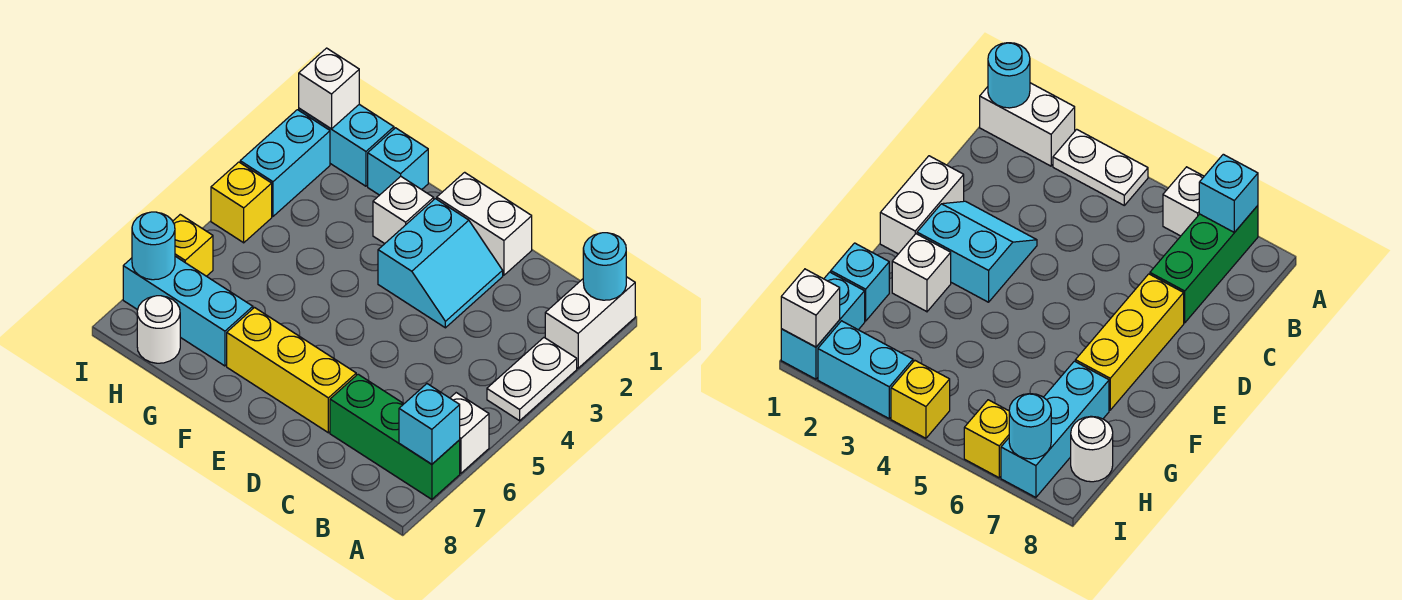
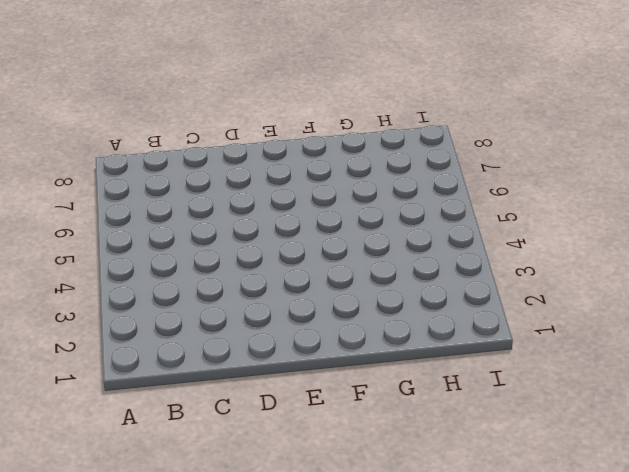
none -> white 1x2 brick [545,277,635,368]
none -> white 1x2 plate [487,338,577,421]
none -> white 1x1 brick [450,393,489,473]

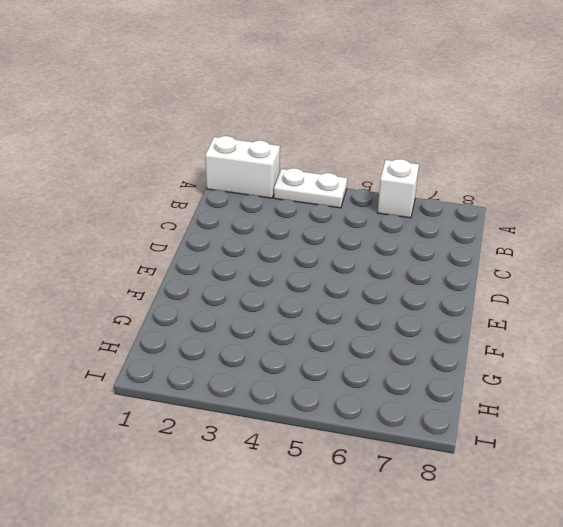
none -> green 1x3 brick [330,374,460,499]
none -> white 1x2 brick [437,172,532,275]
none -> cyan 2x2 slope [378,199,503,328]

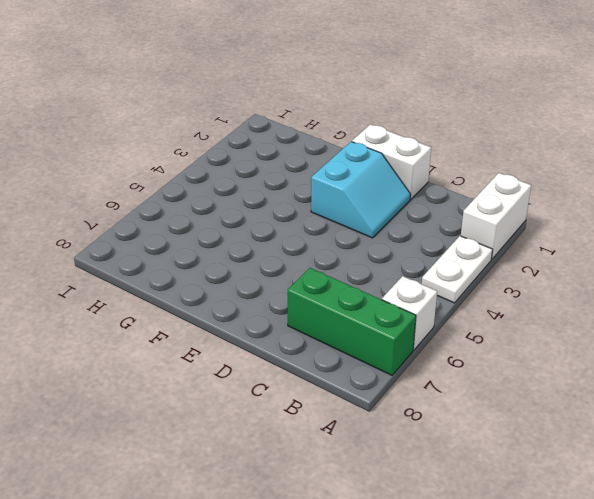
none -> yellow 1x3 brick [227,308,356,433]
none -> white 1x1 brick [373,176,434,244]
none -> cyan 1x1 brick [368,128,428,195]

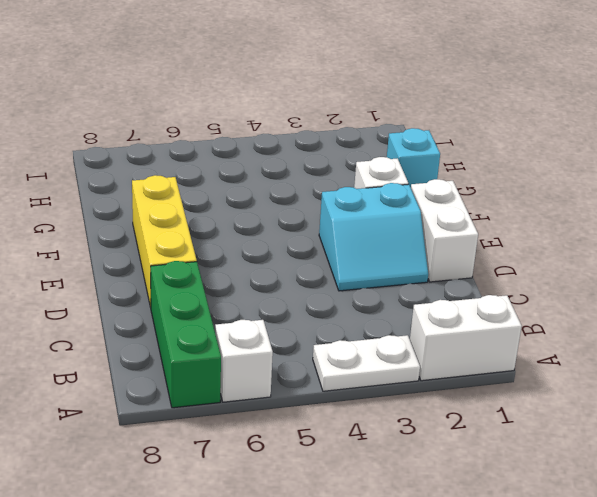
none -> cyan 1x3 brick [123,256,253,366]
none -> cyan 1x2 brick [299,104,394,186]
none -> white 1x1 round brick [137,296,180,363]

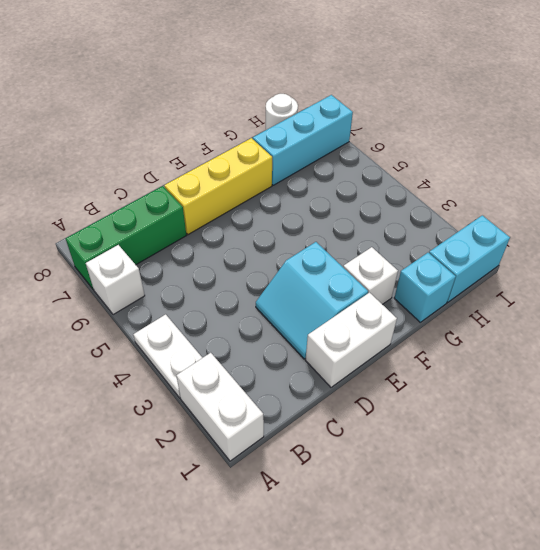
none -> cyan 1x2 brick [240,110,330,216]
none -> yellow 1x1 brick [211,162,272,243]
none -> yellow 1x1 brick [173,215,213,276]

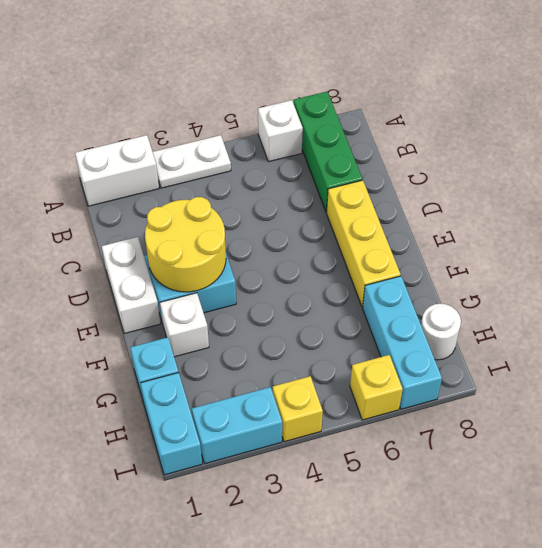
yellow 2x2 round brick [145,197,226,292] -> none
none -> cyan 1x1 round brick [583,233,626,300]
none -> cyan 1x1 brick [399,384,460,464]
none -> white 1x1 brick [299,48,359,129]

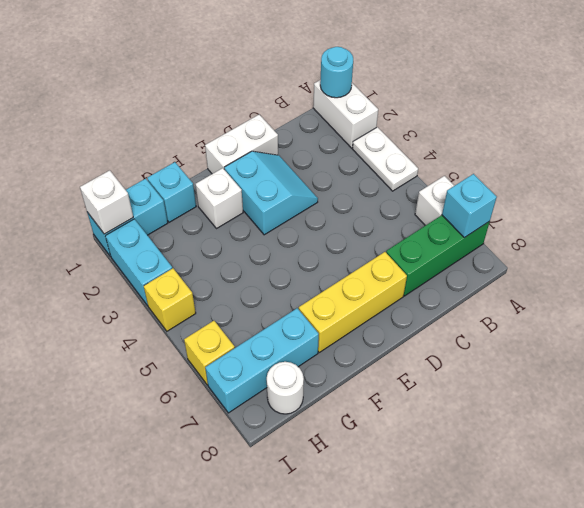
none -> cyan 1x1 round brick [132,212,175,280]

